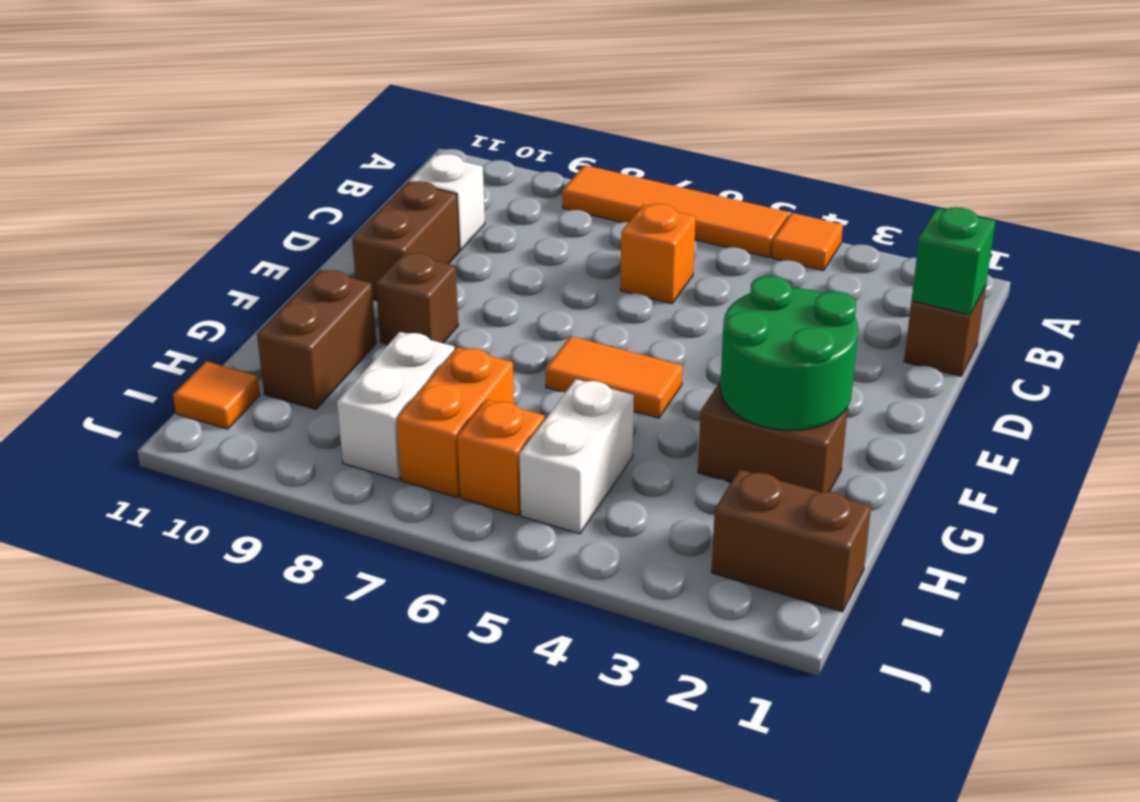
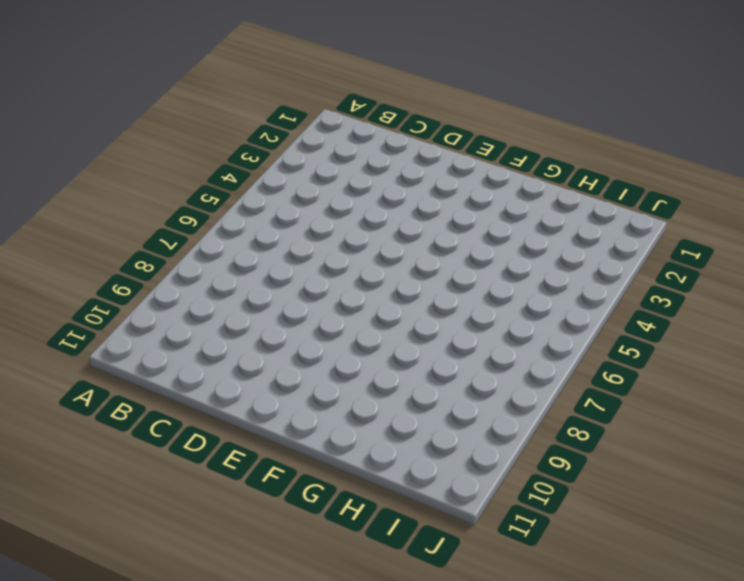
none -> orange 1x1 tile [772,213,843,271]
none -> orange 1x4 tile [563,165,789,257]
none -> brown 1x1 brick [904,286,986,376]

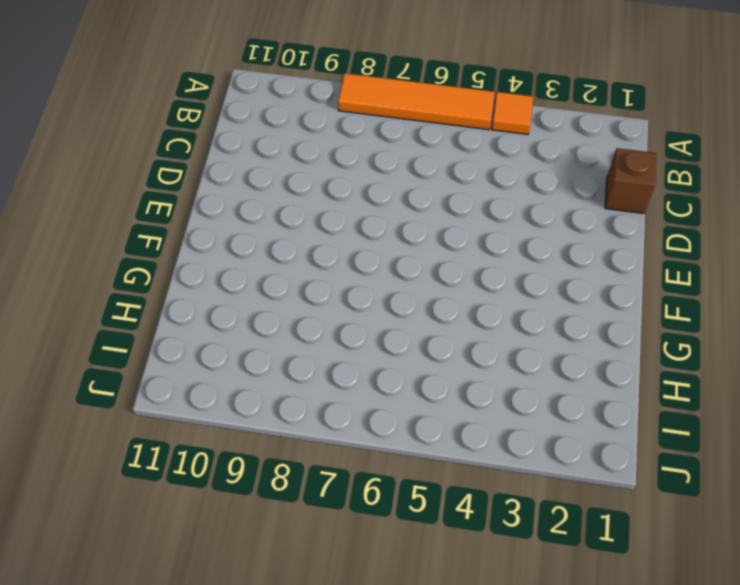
none -> orange 1x1 brick [620,204,696,304]
none -> white 1x1 brick [409,154,485,251]
none -> brown 1x2 brick [352,181,459,301]

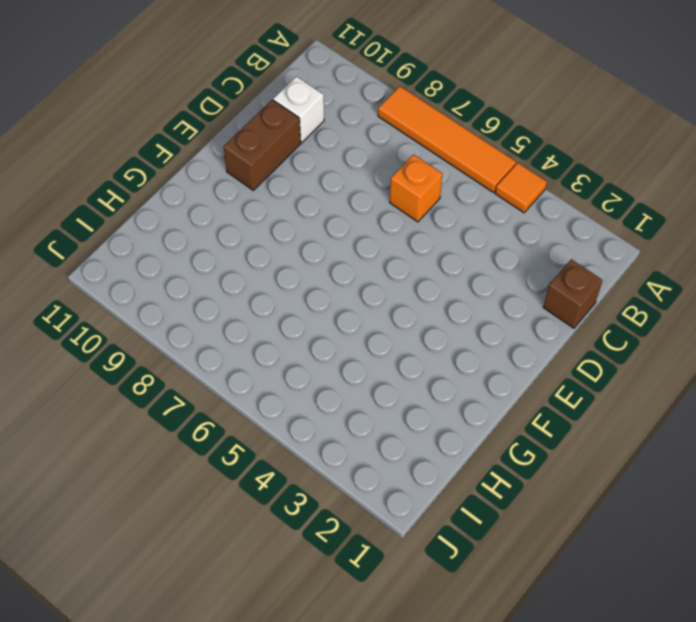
none -> orange 1x2 tile [546,336,683,418]
none -> brown 1x1 brick [376,253,458,344]
none -> brown 1x2 brick [698,382,848,492]

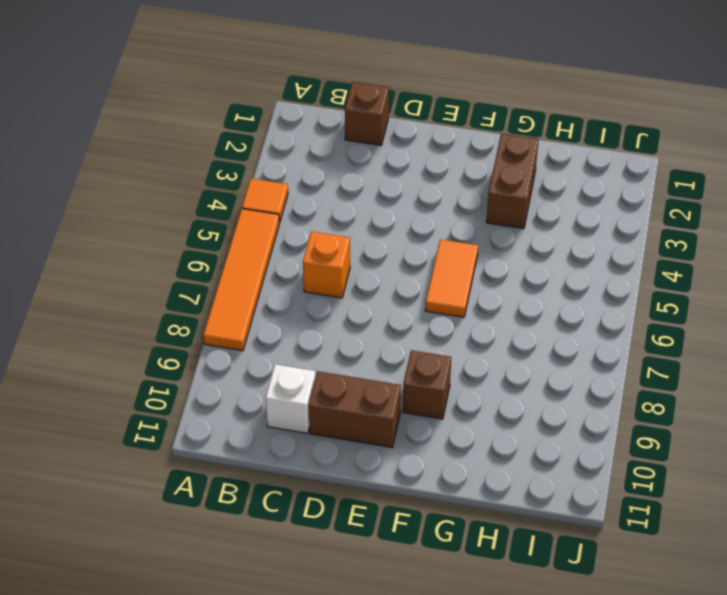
none -> brown 1x2 brick [257,270,376,409]
none -> white 1x2 brick [519,379,634,534]
none -> orange 1x2 brick [397,347,514,497]

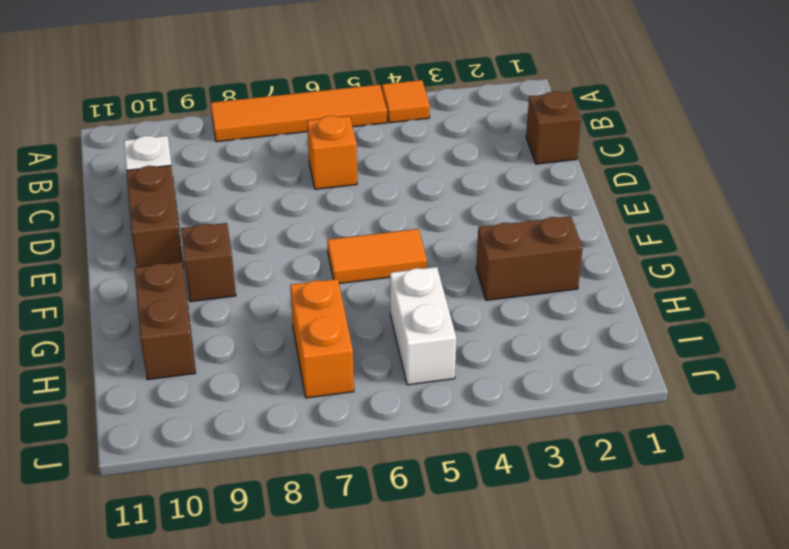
none -> white 1x2 brick [337,332,454,480]
none -> brown 1x2 brick [712,470,871,612]
none -> orange 1x1 brick [457,399,545,515]

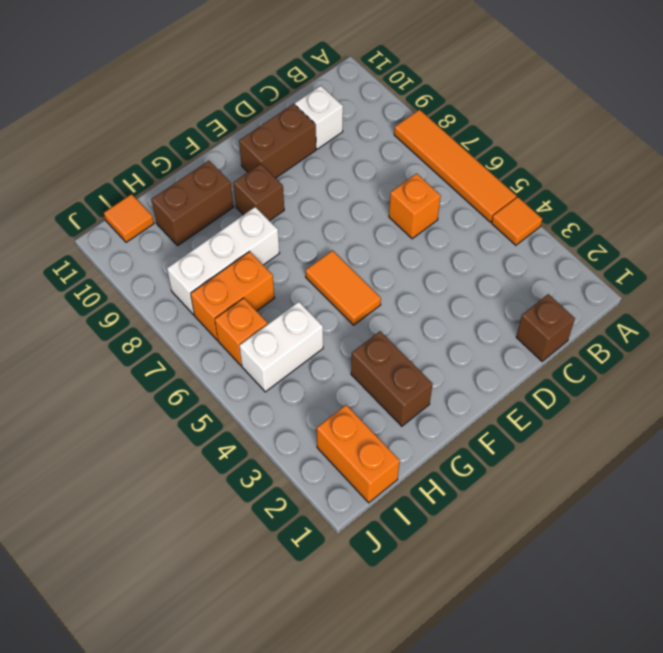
white 1x3 brick [167,207,279,315] -> white 1x2 brick [337,332,454,480]
orange 1x2 brick [317,405,400,503] -> brown 1x2 brick [712,470,871,612]
none -> green 1x1 brick [911,207,995,315]
none -> green 2x2 round brick [720,276,858,430]

